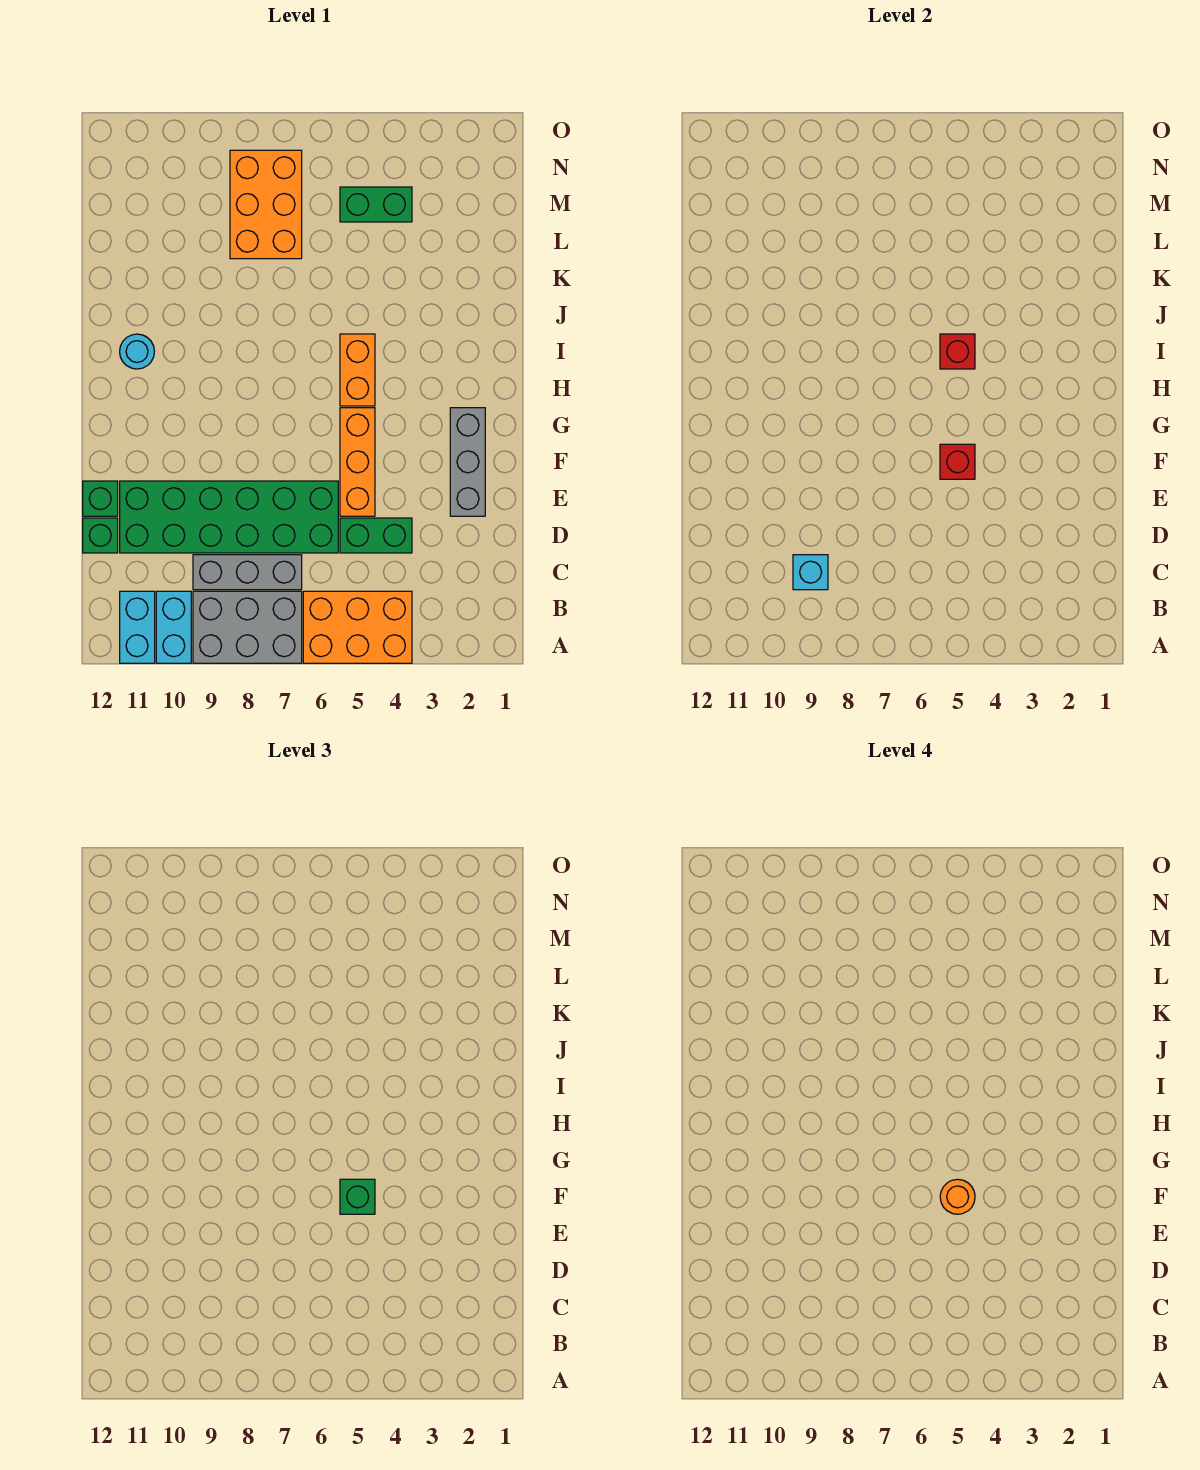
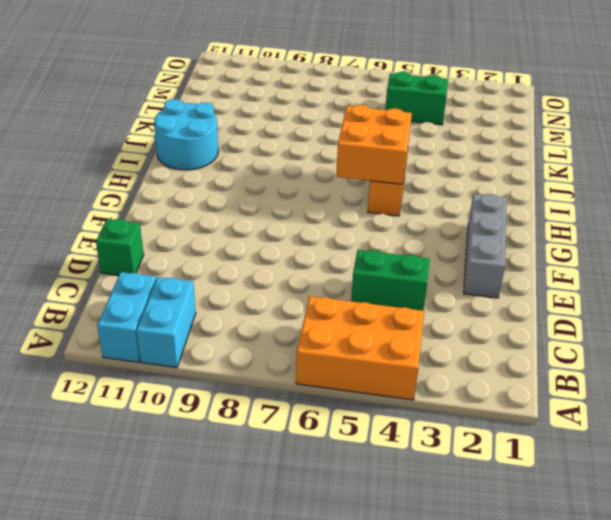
orange 2x2 brick [336,105,412,184] -> red 1x1 brick [940,334,975,369]
cyan 2x2 round brick [154,99,218,170] -> cyan 1x1 round brick [120,334,154,369]
none -> grey 2x3 brick [193,591,302,663]
none -> grey 1x3 brick [193,555,302,590]
none -> green 2x6 brick [120,481,338,553]

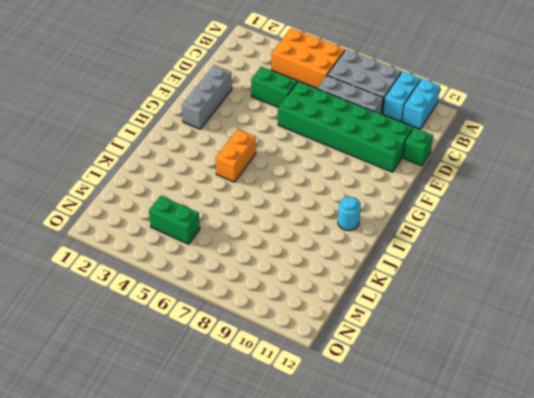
none -> orange 1x3 brick [340,408,375,516]
none -> green 1x1 brick [83,481,118,516]
none -> orange 2x3 brick [230,150,302,259]

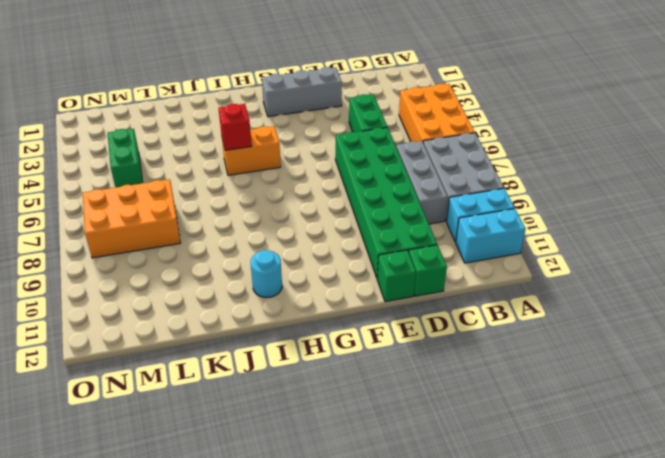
none -> orange 1x3 brick [340,408,375,516]
none -> cyan 1x1 brick [793,555,828,590]
none -> red 1x1 brick [940,444,975,479]

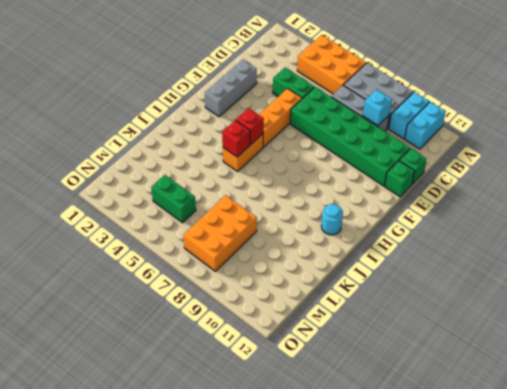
red 1x1 brick [236,108,264,144] -> red 1x1 brick moved to [940,444,975,479]
none -> green 1x1 brick [340,1179,375,1214]
none -> orange 1x1 round brick [940,1179,975,1214]

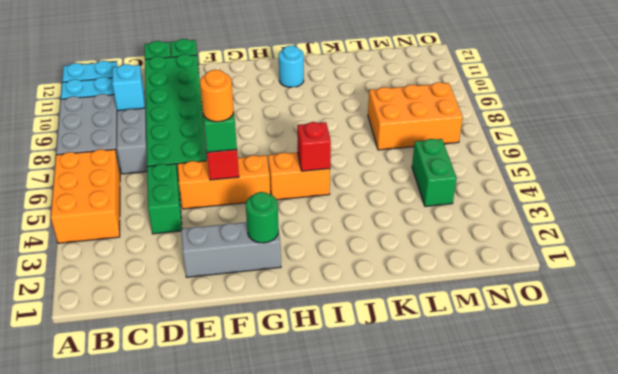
green 1x1 round brick [246,192,279,243] -> none

